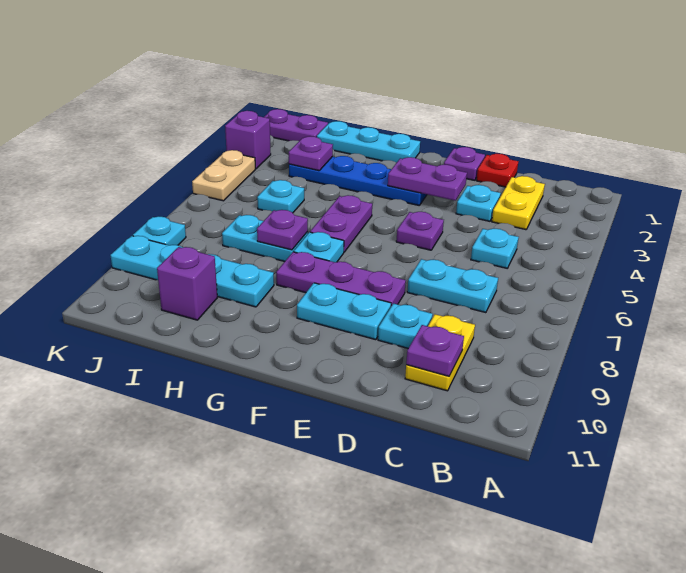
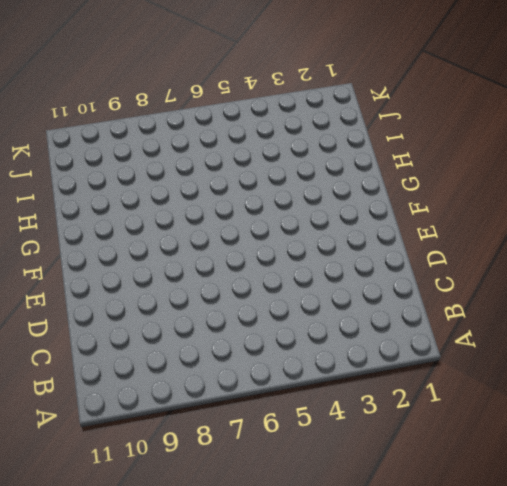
none -> yellow 1x2 plate [492,176,545,230]
none -> cyan 1x1 plate [471,228,519,268]
none -> cyan 1x2 plate [407,259,498,313]

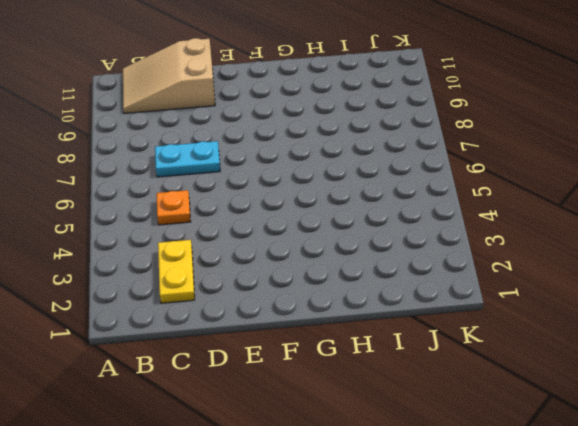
tan 2x3 slope [123,38,215,113] -> yellow 1x2 plate [405,314,475,391]
orange 1x1 plate [156,190,191,225] -> cyan 1x1 plate [471,228,519,268]
none -> red 1x1 plate [476,154,518,187]
none -> cyan 1x1 plate [456,185,501,221]
none -> cyan 1x1 plate [378,304,433,348]

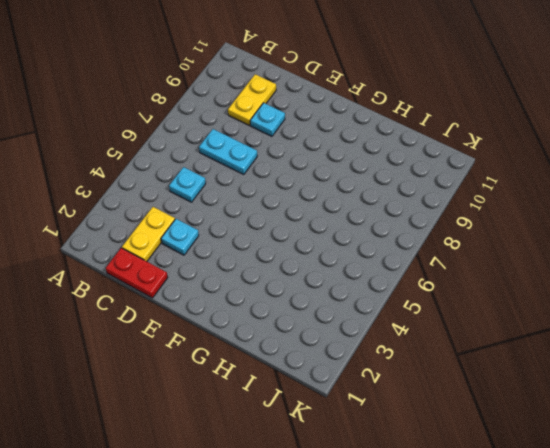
red 1x2 plate [106,248,168,298] -> red 1x1 plate [476,154,518,187]
none -> purple 1x1 plate [444,147,485,180]
none -> purple 1x1 plate [396,212,444,250]
none -> purple 1x3 plate [276,252,406,306]

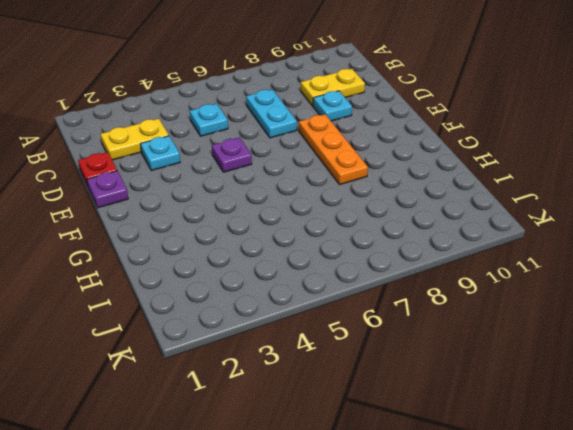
orange 1x3 plate [299,114,368,185] -> purple 1x3 plate [276,252,406,306]
none -> cyan 1x2 plate [297,283,391,340]
none -> blue 1x4 plate [289,156,427,205]
none -> cyan 1x3 plate [317,121,420,163]

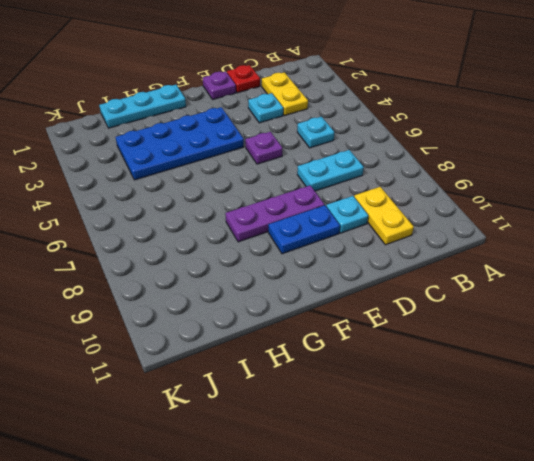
blue 1x2 plate [268,205,340,254] -> cyan 1x2 plate [297,283,391,340]
blue 2x4 plate [116,107,244,180] -> blue 1x4 plate [289,156,427,205]
none -> purple 1x2 plate [310,195,372,252]
none -> cyan 1x1 plate [294,232,344,262]
none -> cyan 1x2 plate [222,215,308,261]

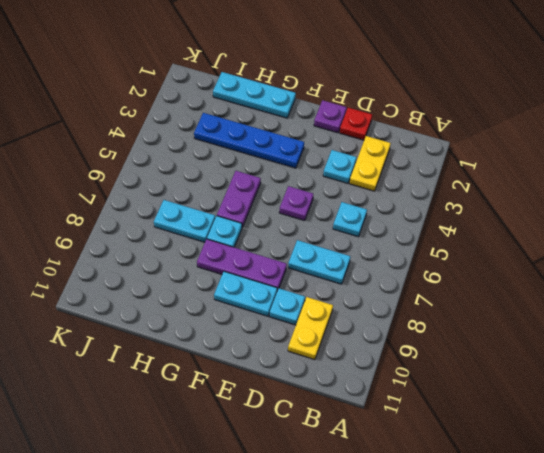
none -> cyan 1x4 plate [110,236,274,307]
none -> cyan 1x1 plate [257,180,304,213]
none -> purple 1x1 brick [157,247,217,320]

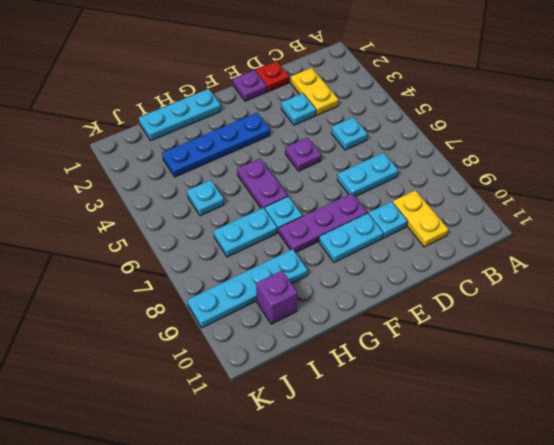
none -> purple 1x2 plate [264,109,328,141]
none -> purple 1x1 brick [225,111,271,169]
none -> tan 1x2 plate [192,150,255,201]

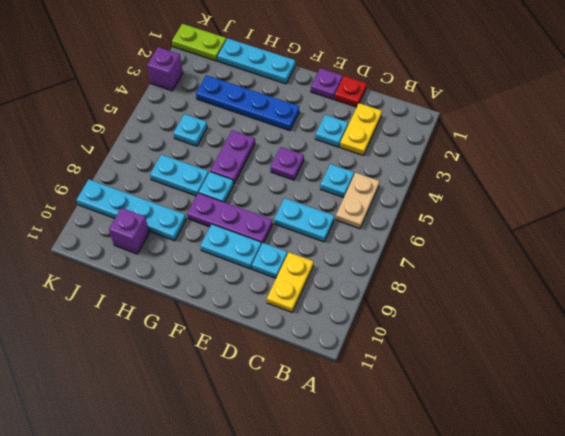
tan 1x2 plate [336,173,379,229] -> tan 1x2 plate moved to [192,150,255,201]
lime 1x2 plate [172,24,226,61] -> purple 1x2 plate [264,109,328,141]
none -> cyan 1x1 plate [133,216,186,245]
none -> purple 1x1 plate [406,325,464,376]
none -> purple 1x2 plate [388,157,467,201]

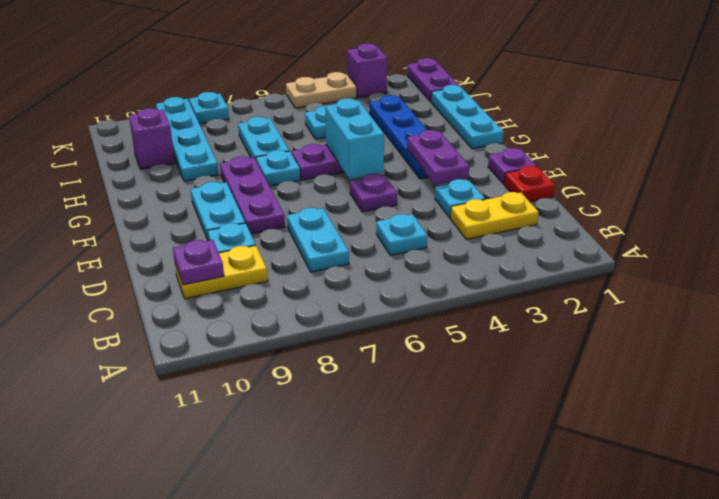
cyan 1x2 brick [325,99,384,179] -> none
none -> purple 1x1 plate [257,210,308,250]
none -> purple 1x1 plate [289,136,333,171]

